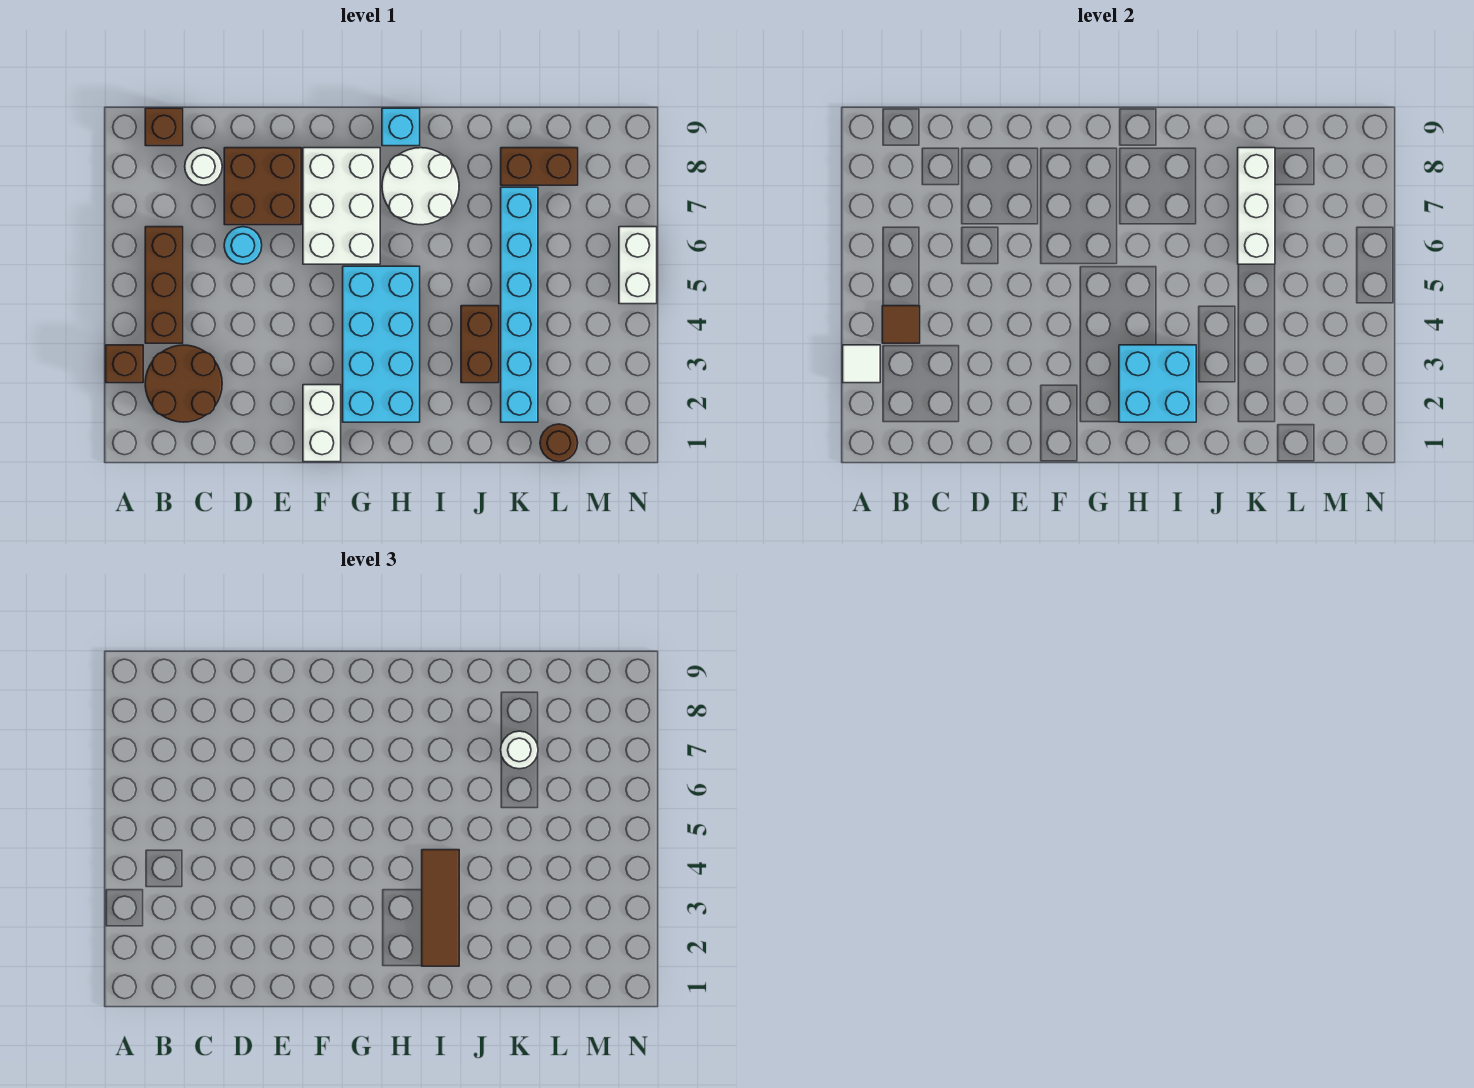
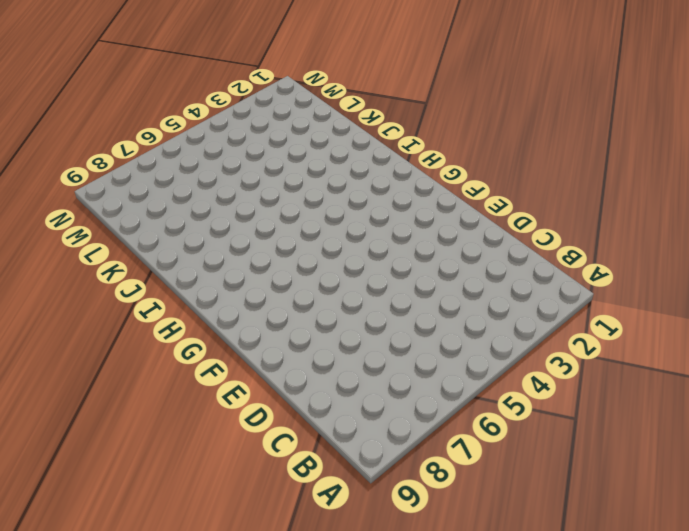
none -> brown 1x1 brick [106,345,143,383]
none -> brown 2x2 round brick [145,345,222,422]
none -> brown 1x3 brick [145,227,183,343]

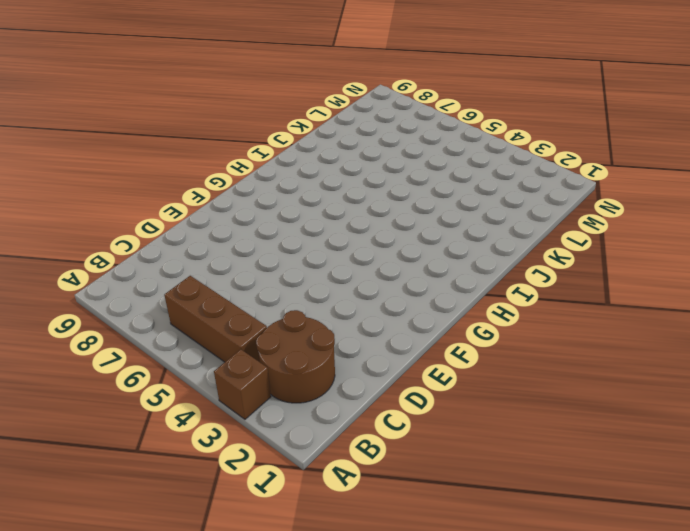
none -> brown 1x1 brick [145,108,183,146]
none -> white 1x1 round brick [185,148,222,185]
none -> cyan 1x1 round brick [224,227,262,264]

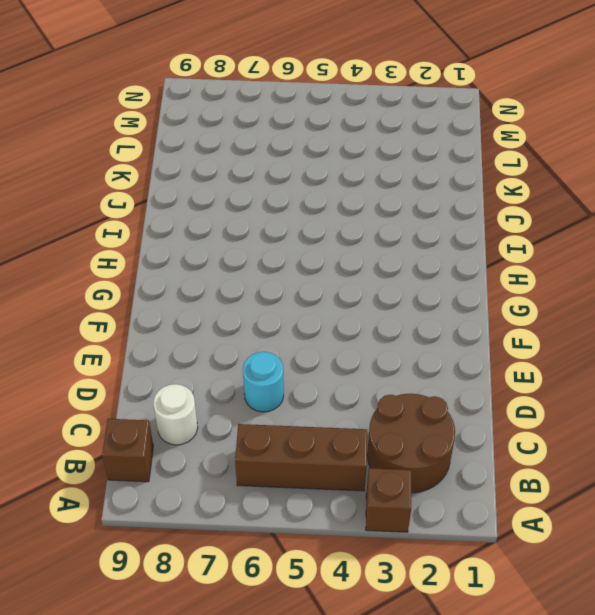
none -> brown 2x2 brick [224,148,301,225]
none -> white 1x2 brick [303,385,341,462]
none -> white 2x3 brick [303,148,380,264]

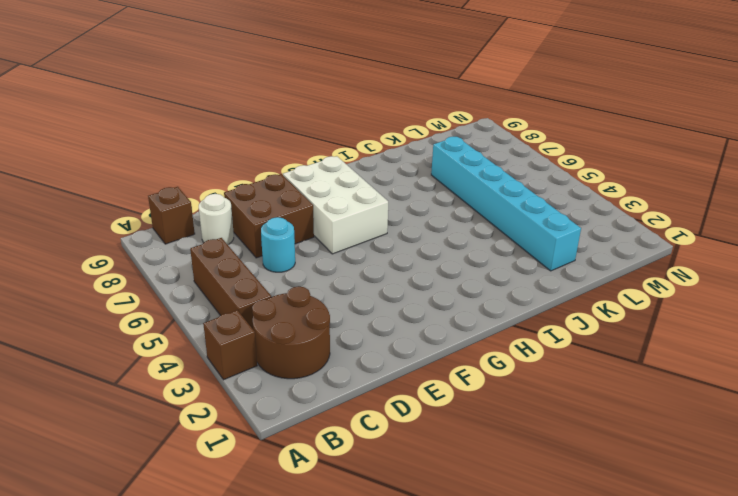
none -> white 1x2 brick [303,385,341,462]
none -> cyan 2x4 brick [343,266,420,422]
none -> white 2x2 round brick [382,148,459,225]

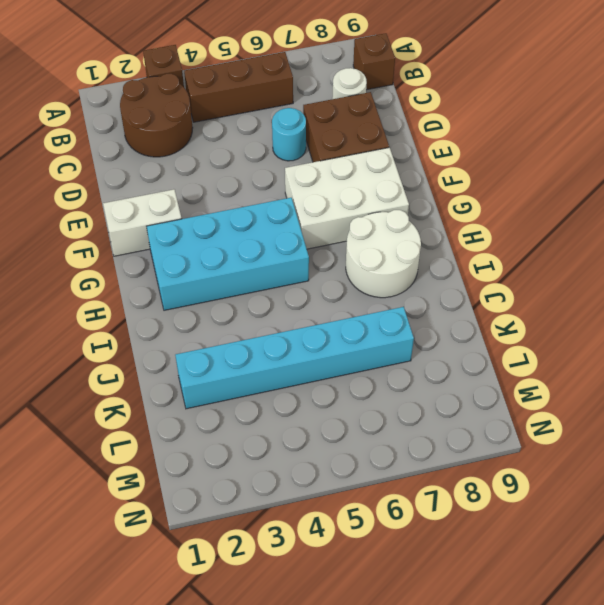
none -> cyan 1x1 brick [382,108,420,146]
none -> brown 1x2 brick [461,306,499,383]
none -> brown 1x2 brick [501,148,578,185]

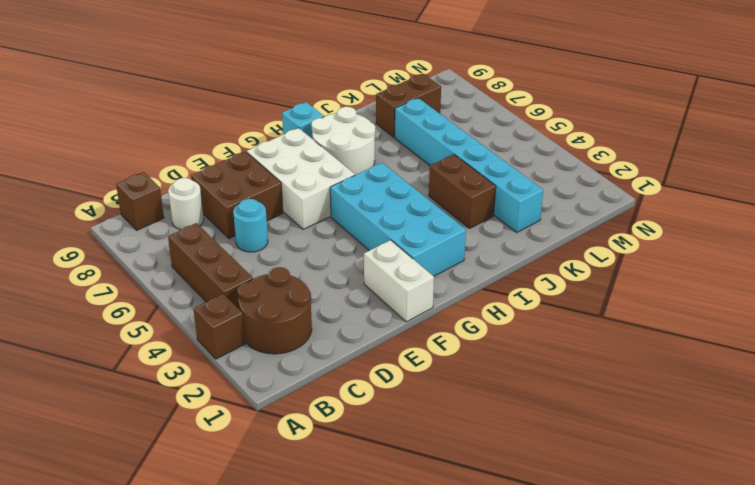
none -> brown 1x1 round brick [540,424,578,462]
none -> white 1x2 brick [619,227,657,304]
none -> white 1x1 tile [843,345,880,383]

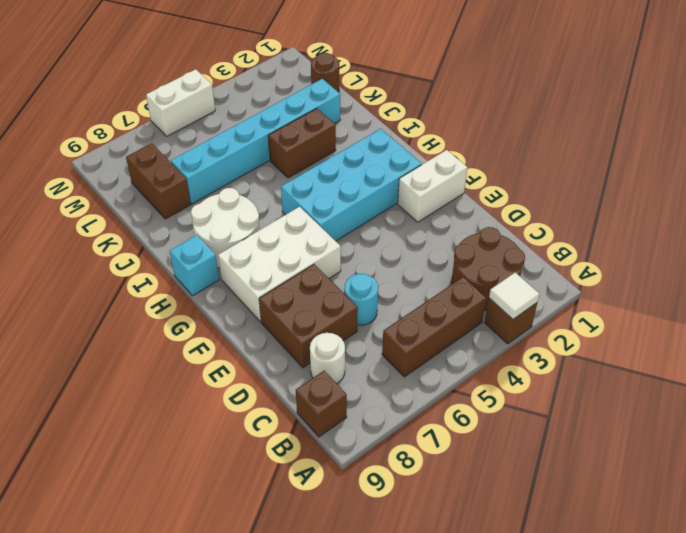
none -> brown 1x1 tile [882,306,920,343]
none -> cyan 2x2 brick [1119,345,1196,422]
none -> white 1x3 brick [1238,148,1275,264]

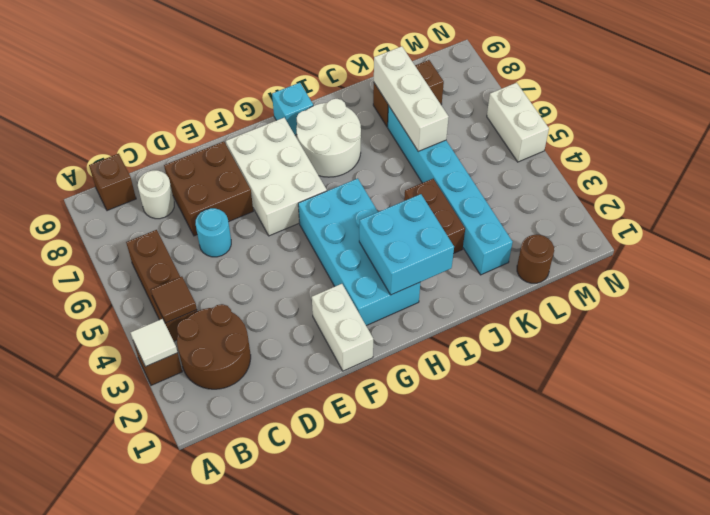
none -> brown 1x3 tile [422,850,459,966]
none -> white 1x1 round brick [501,731,538,769]

